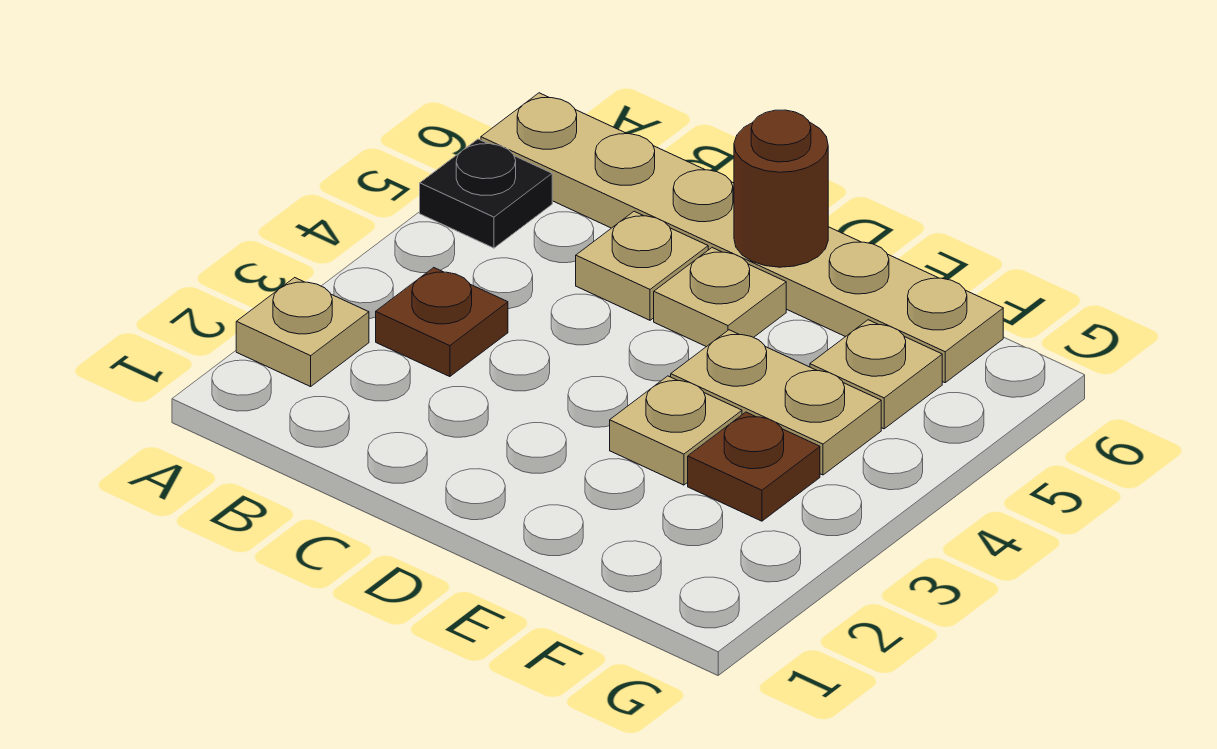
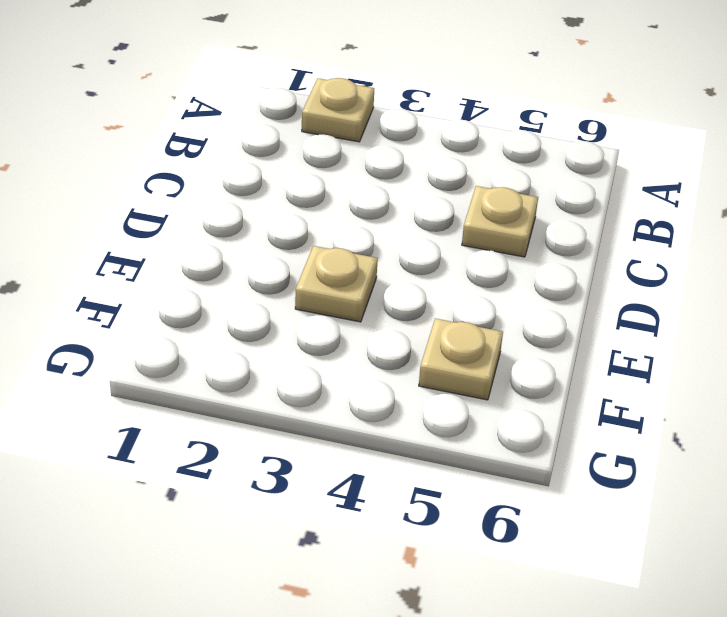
none -> black 1x1 plate [420,139,552,248]
none -> tan 1x6 plate [481,93,1003,383]

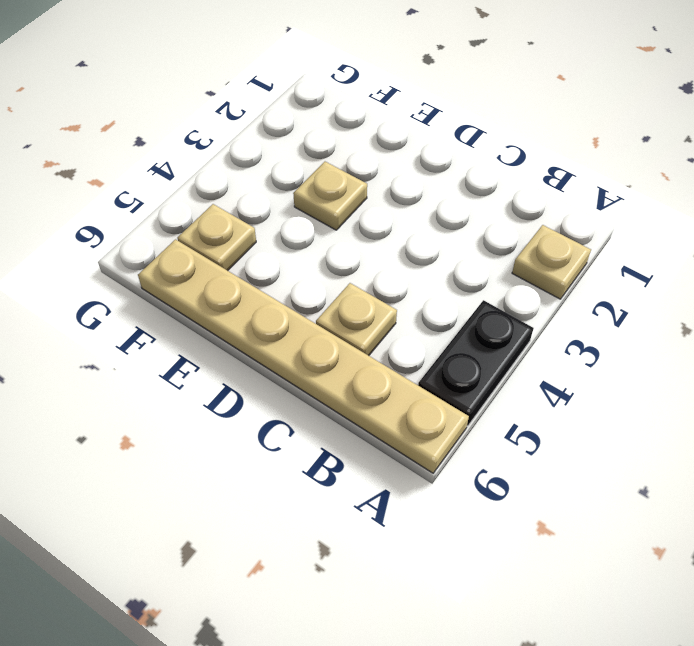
black 1x2 plate [418,300,534,426] -> black 1x1 plate [420,139,552,248]
none -> brown 1x1 plate [376,268,508,377]
none -> tan 1x1 plate [654,248,786,347]

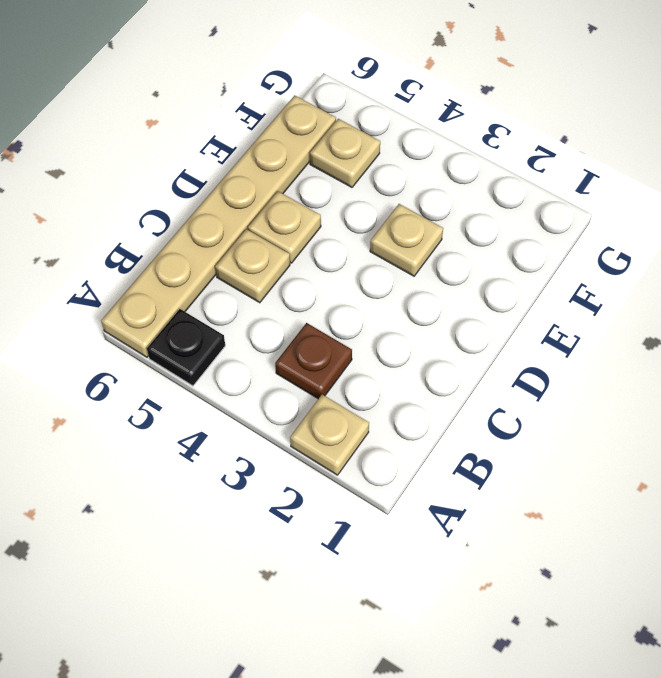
none -> tan 1x2 plate [671,330,881,475]
none -> brown 1x1 plate [688,412,820,521]

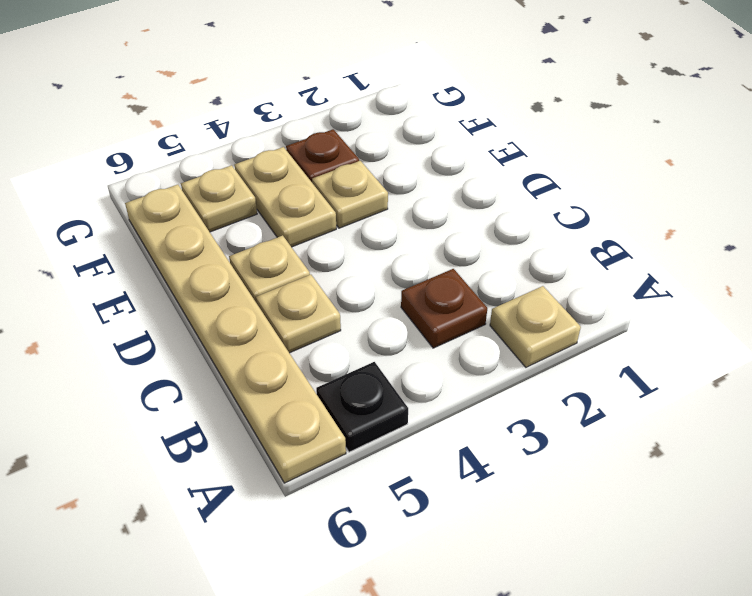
none -> brown 1x1 round brick [734,110,828,267]

